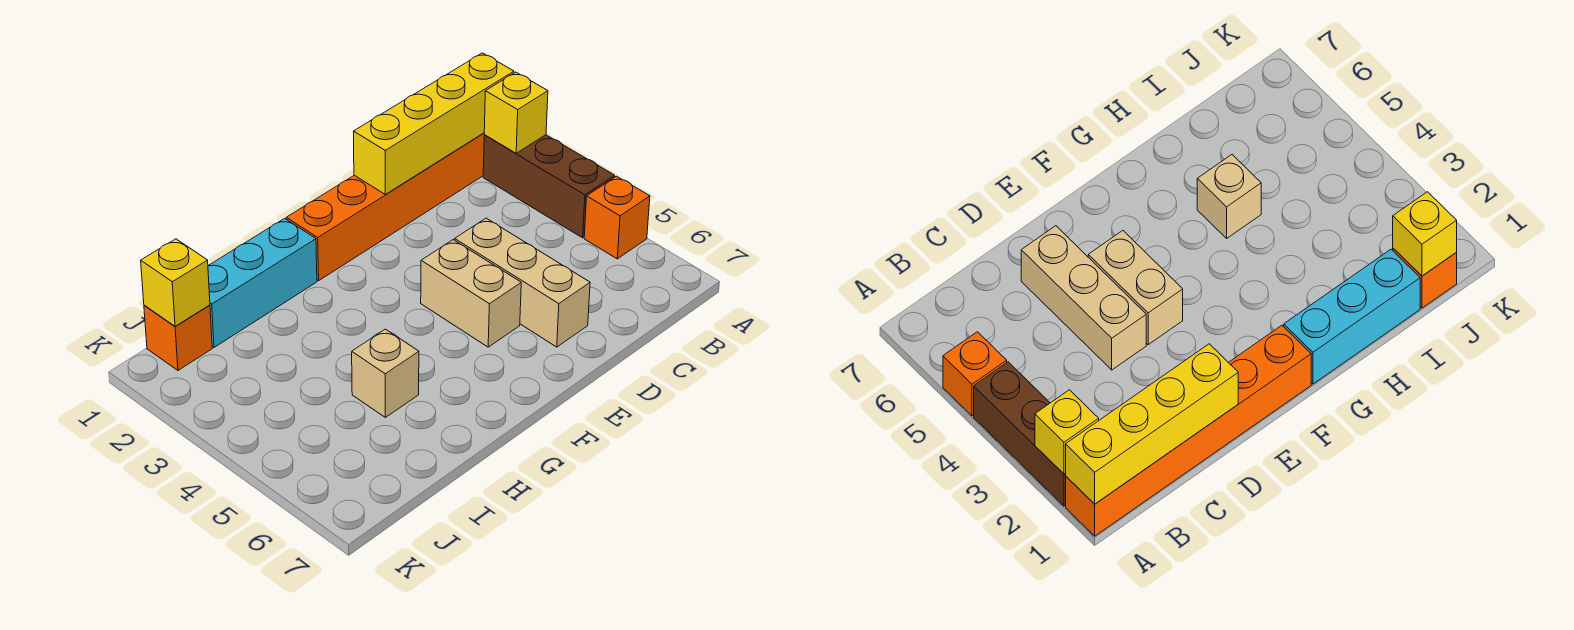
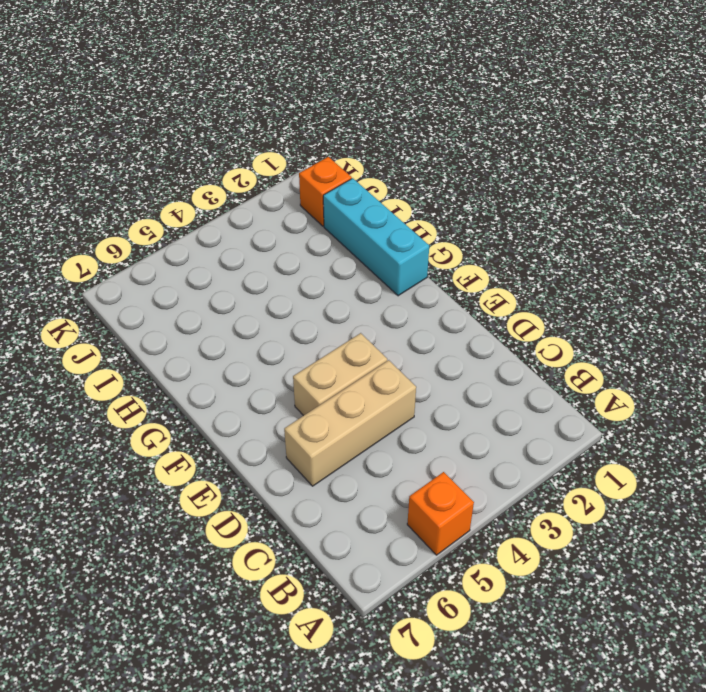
none -> orange 1x6 brick [286,133,484,281]
none -> brown 1x3 brick [483,135,615,238]

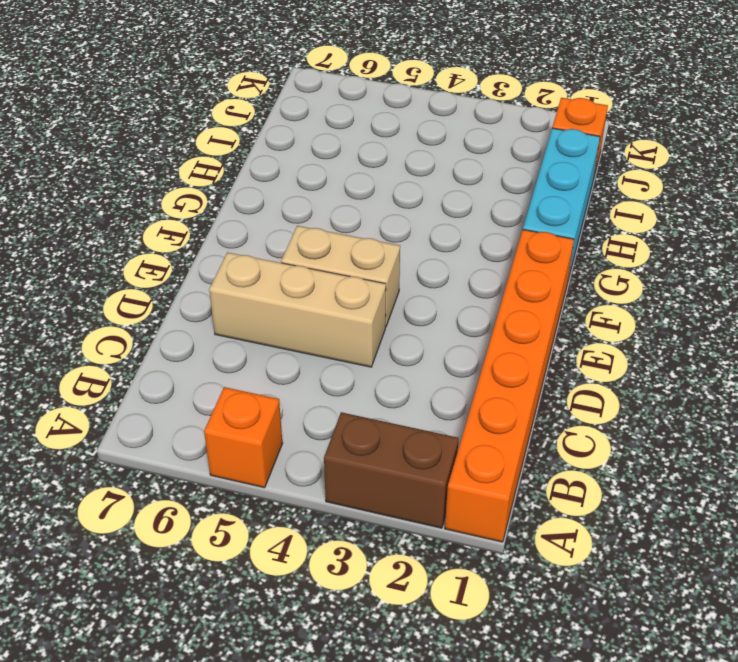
brown 1x2 brick [324,412,459,528] -> brown 1x3 brick [483,135,615,238]
none -> tan 1x1 brick [352,329,419,417]
none -> yellow 1x4 brick [353,53,514,194]

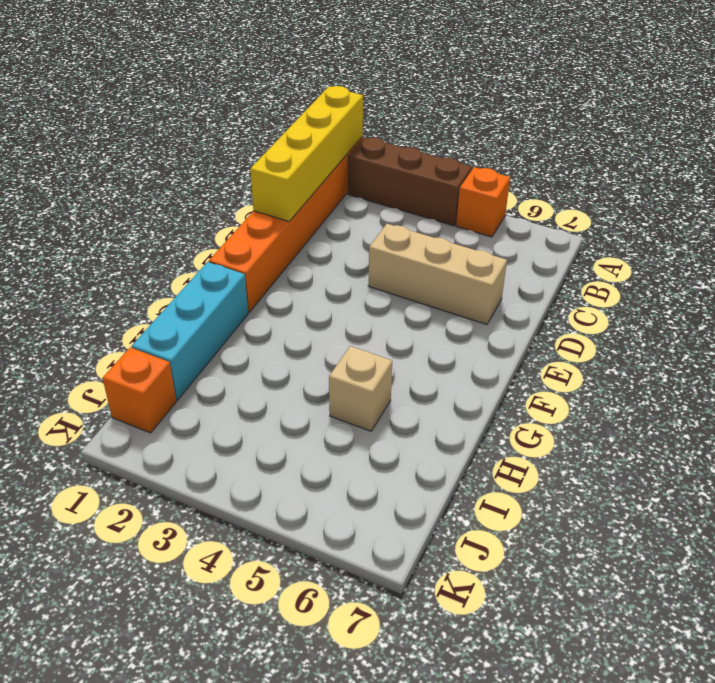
none -> tan 1x2 brick [421,240,521,347]
none -> yellow 1x1 brick [484,72,548,153]

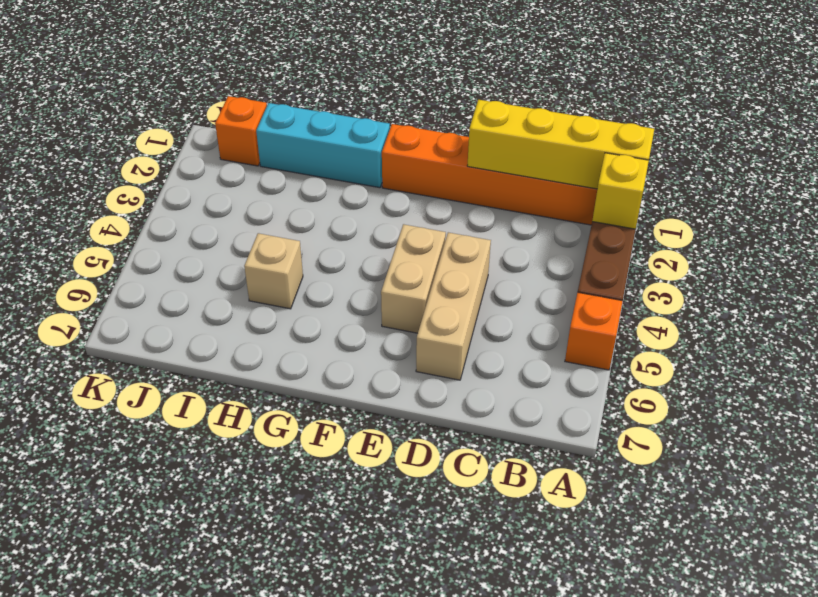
none -> yellow 1x1 brick [141,239,210,326]

